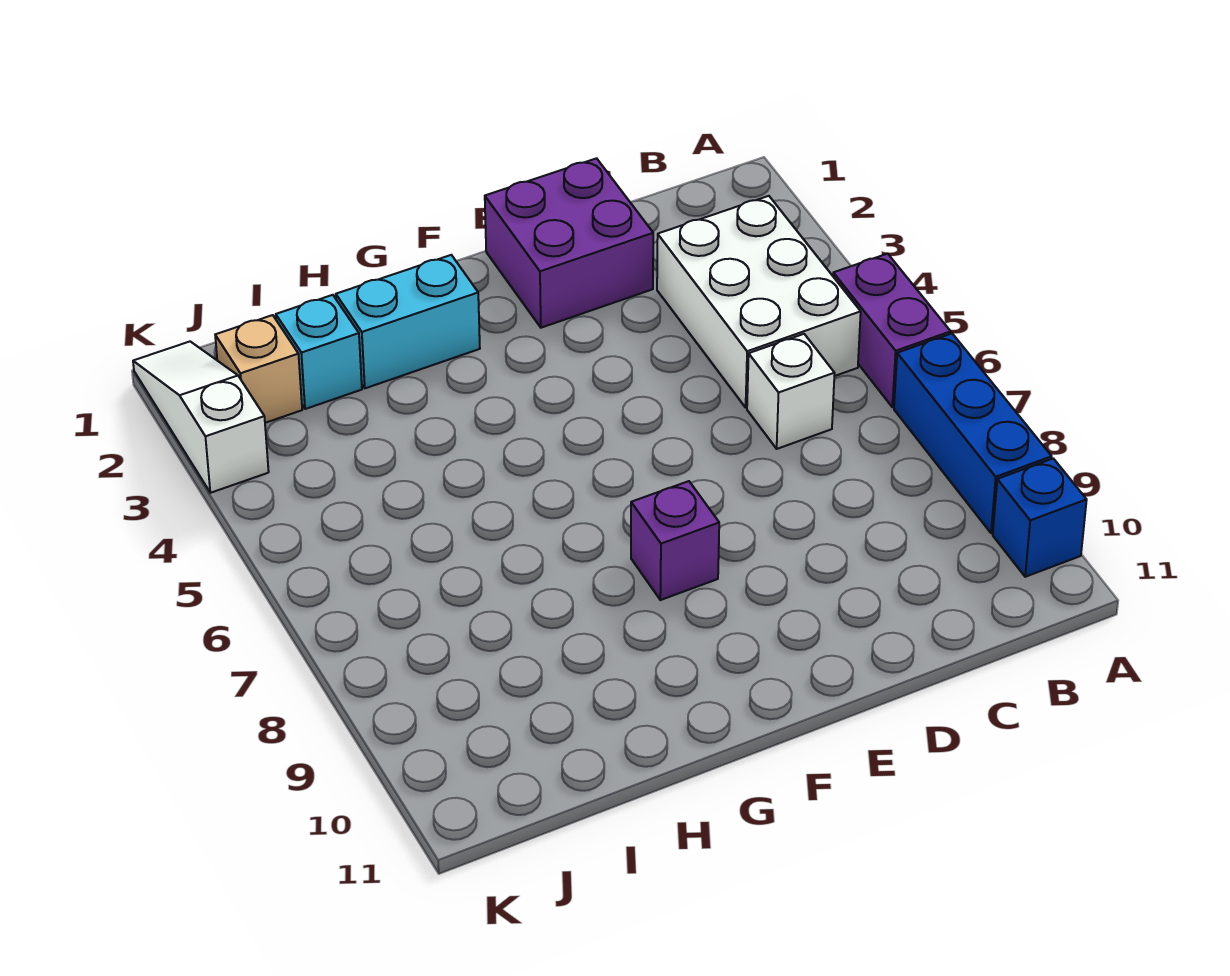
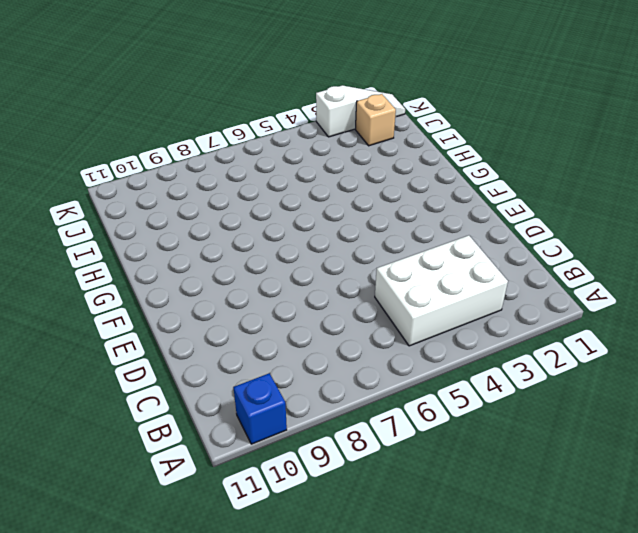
none -> purple 1x2 brick [833,254,951,407]
none -> blue 1x3 brick [894,334,1052,533]

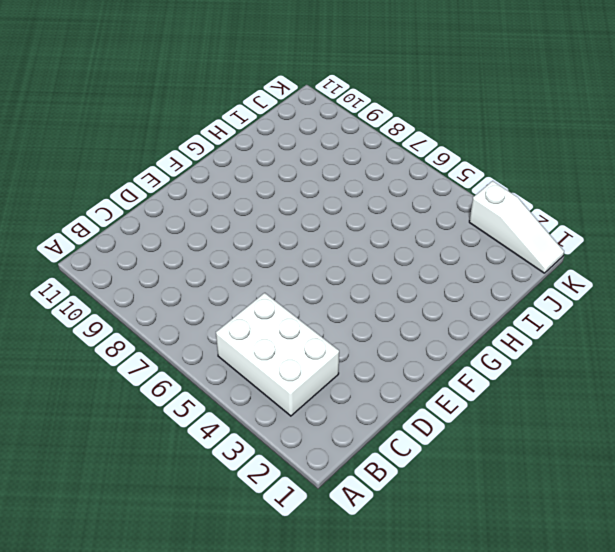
none -> purple 1x2 brick [833,254,951,407]
none -> blue 1x3 brick [894,334,1052,533]

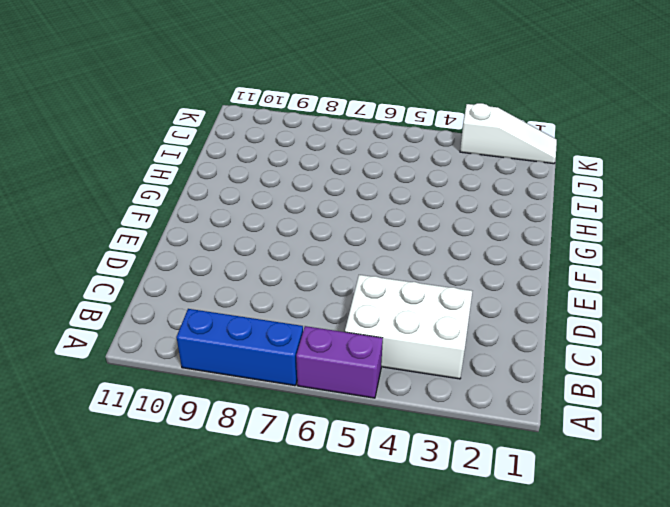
none -> blue 1x1 brick [993,459,1087,577]
none -> white 1x1 brick [747,334,835,449]

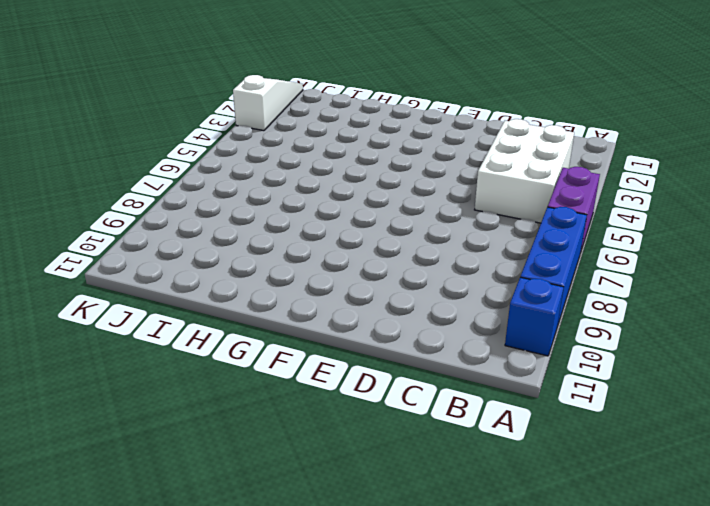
none -> white 1x1 brick [747,334,835,449]
none -> purple 2x2 brick [485,158,653,328]

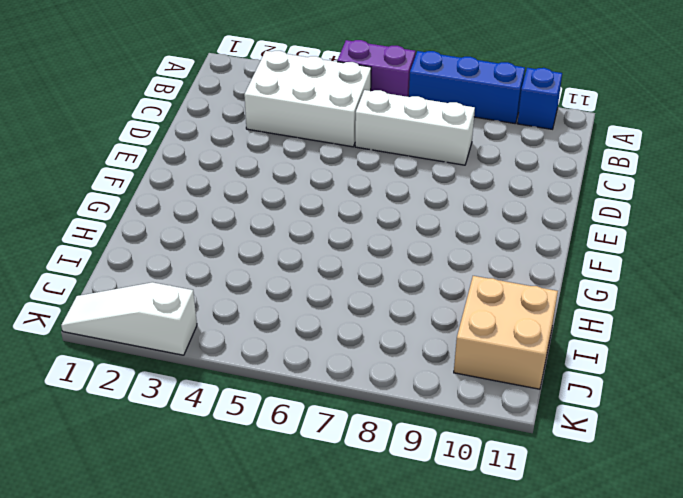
white 1x3 brick [355,90,475,165] -> white 1x1 brick [747,334,835,449]
tan 2x2 brick [454,276,558,389] -> none
none -> purple 2x2 brick [485,158,653,328]
none -> purple 1x1 brick [631,481,719,600]

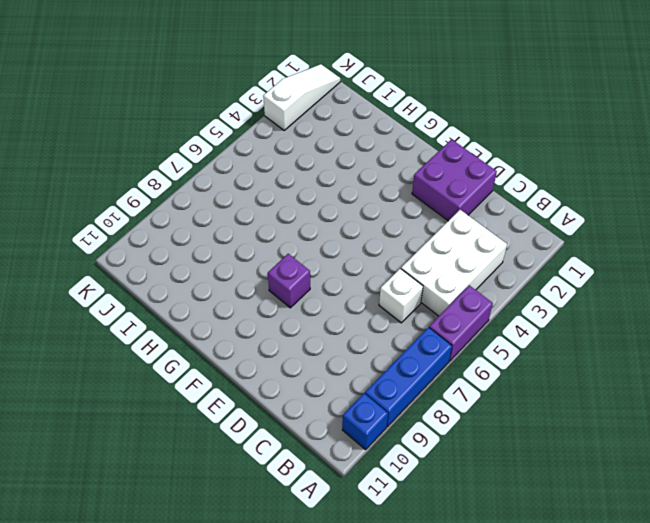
none -> cyan 1x2 brick [336,255,480,388]
none -> cyan 1x1 brick [276,295,362,409]

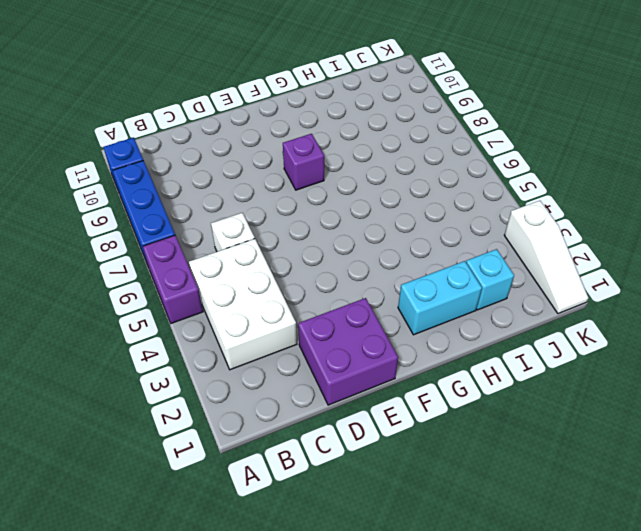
none -> tan 1x1 brick [215,315,302,423]

